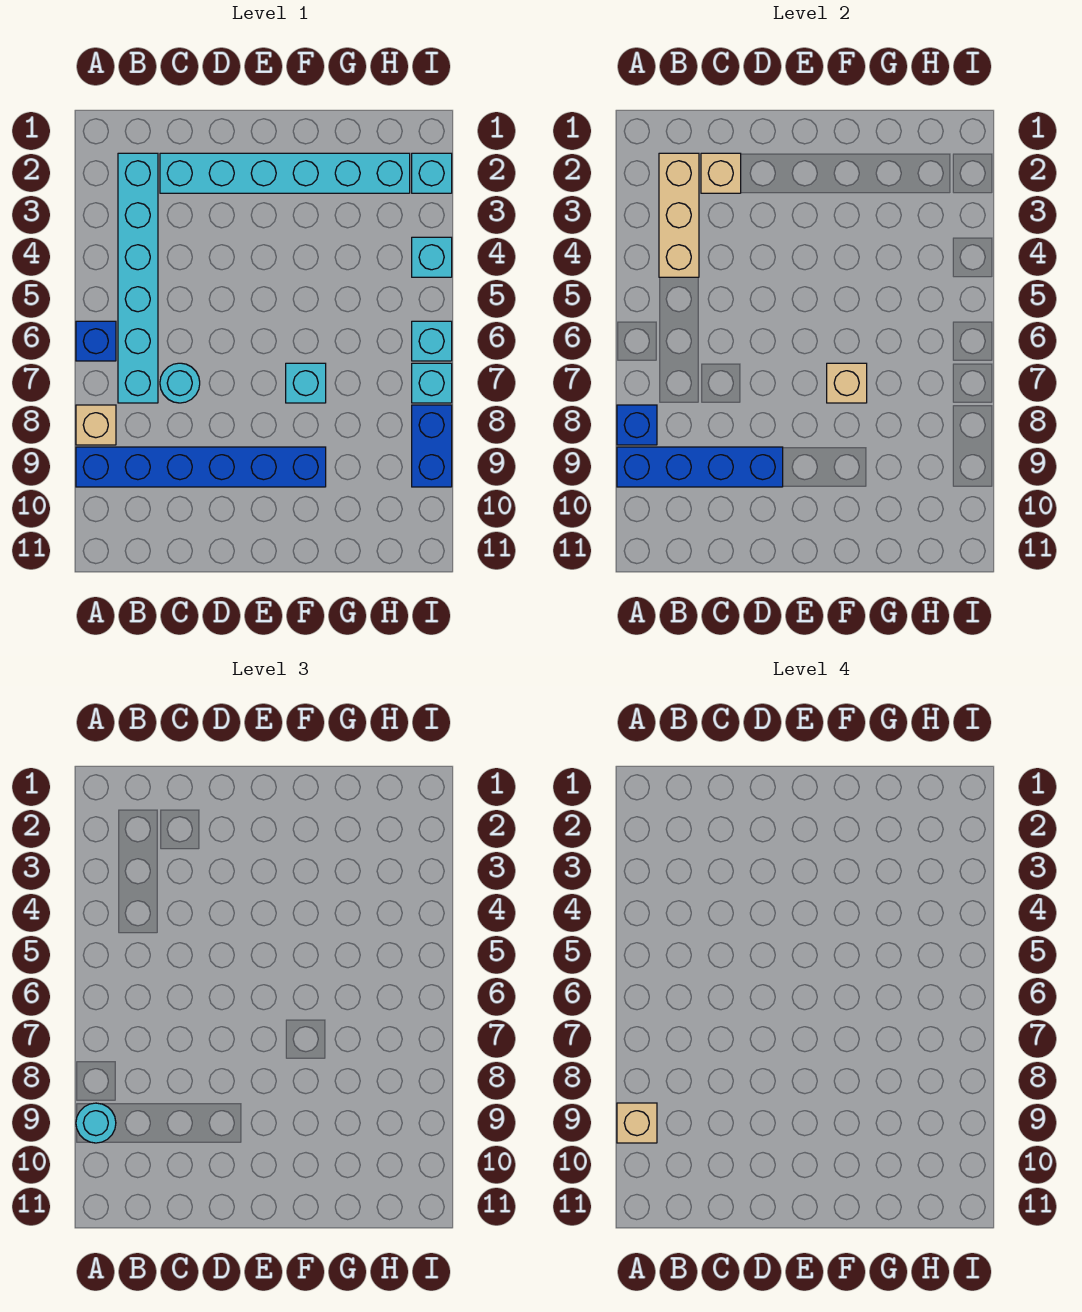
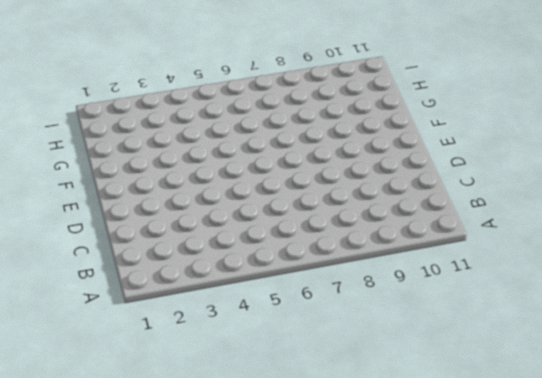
none -> blue 1x1 brick [76,321,116,361]
none -> tan 1x1 brick [76,405,116,445]
none -> blue 1x6 brick [76,447,326,487]

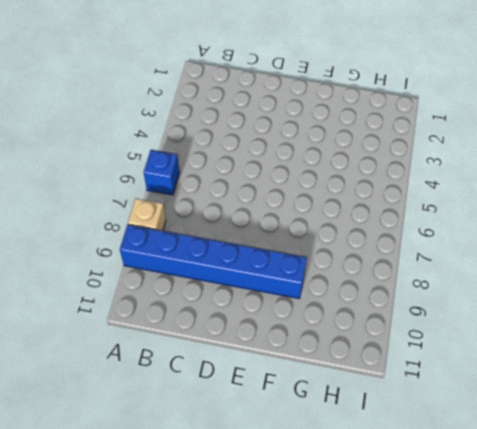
none -> cyan 1x6 brick [118,153,158,403]
none -> cyan 1x6 brick [160,153,410,193]
none -> cyan 1x1 round brick [160,363,200,403]

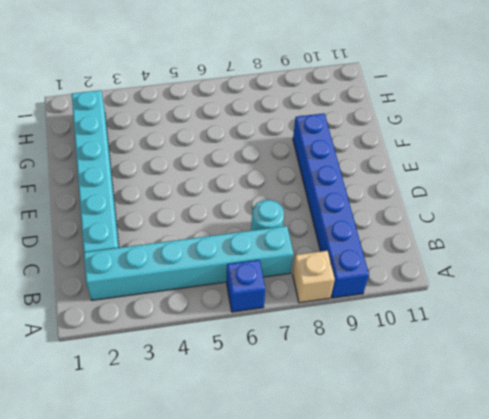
none -> cyan 1x1 brick [286,363,326,403]
none -> cyan 1x1 brick [412,153,452,193]
none -> cyan 1x1 brick [412,237,452,277]

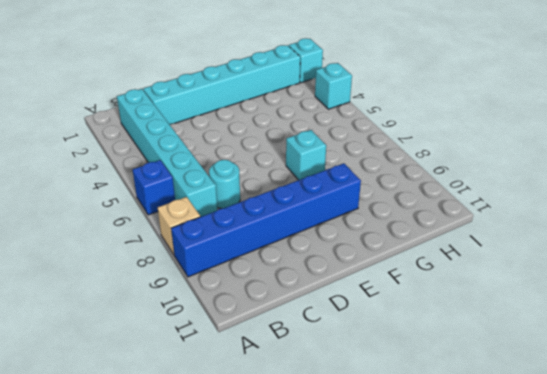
none -> cyan 1x1 brick [412,321,452,361]
none -> cyan 1x1 brick [412,363,452,403]
none -> blue 1x2 brick [412,405,452,487]

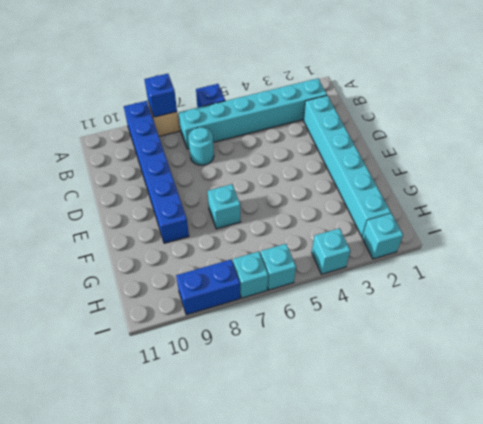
none -> blue 1x4 brick [617,447,783,487]
none -> tan 1x3 brick [659,153,699,277]
none -> tan 1x1 brick [701,153,741,193]

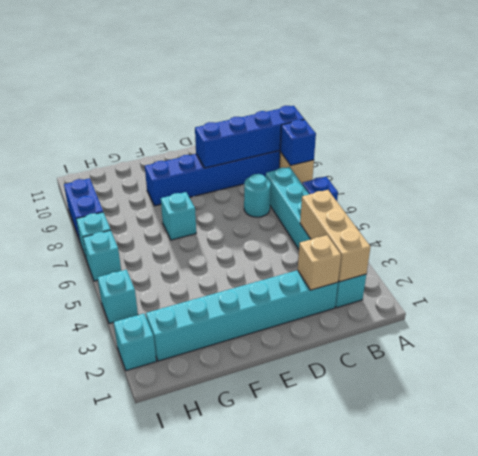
none -> tan 1x1 brick [827,363,867,403]
none -> cyan 1x1 round brick [76,1103,116,1143]
none -> tan 1x1 brick [617,1103,657,1143]

